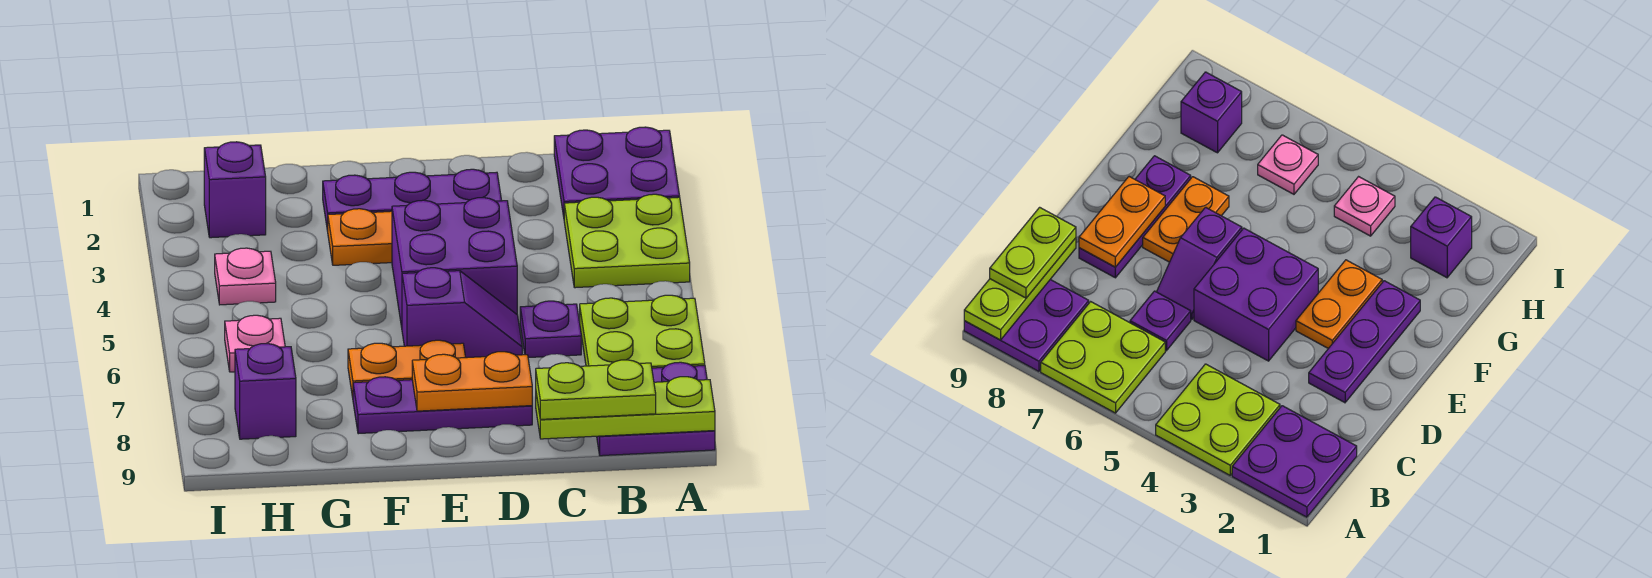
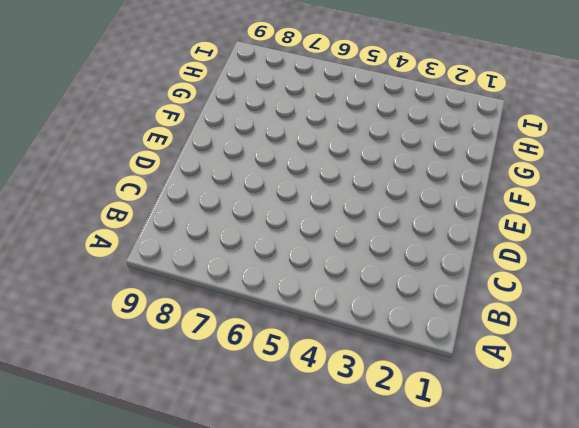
none -> purple 2x2 plate [554,127,680,216]
none -> lime 2x2 plate [564,194,690,288]
none -> lime 2x2 plate [580,295,705,368]

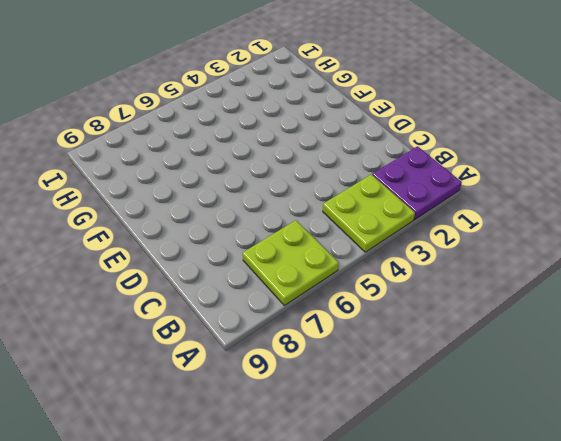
none -> purple 2x2 plate [597,362,715,456]
none -> purple 1x1 plate [520,301,581,358]
none -> purple 1x3 plate [323,169,502,231]

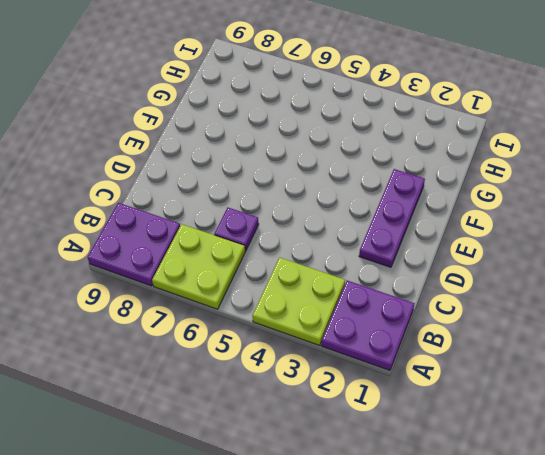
none -> purple 2x2 brick [392,198,517,327]
none -> purple 1x2 slope [402,268,522,358]
none -> purple 1x3 plate [353,377,532,434]

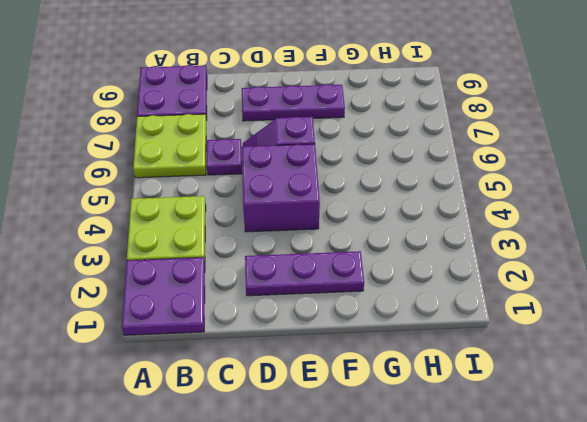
none -> orange 1x2 plate [328,209,392,265]
none -> orange 1x2 plate [348,340,466,397]
none -> purple 1x1 brick [204,142,266,238]

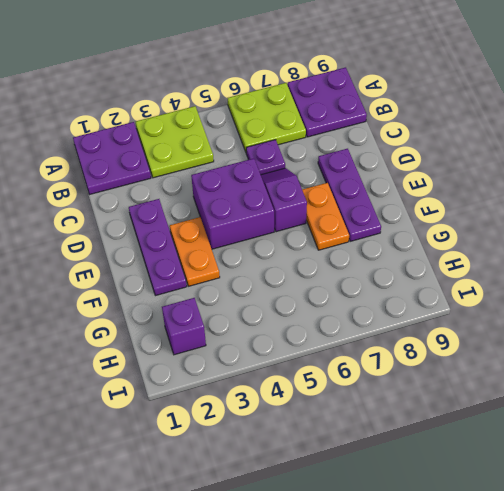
none -> pink 1x1 plate [215,248,276,305]
none -> pink 1x1 plate [225,315,285,372]
none -> purple 1x1 brick [235,344,296,439]

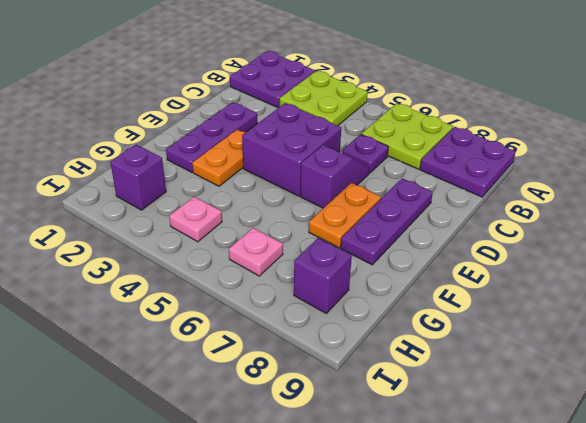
none -> lime 1x3 plate [536,377,715,439]
none -> orange 1x2 plate [412,352,532,411]
none -> lime 1x2 plate [536,360,656,419]

